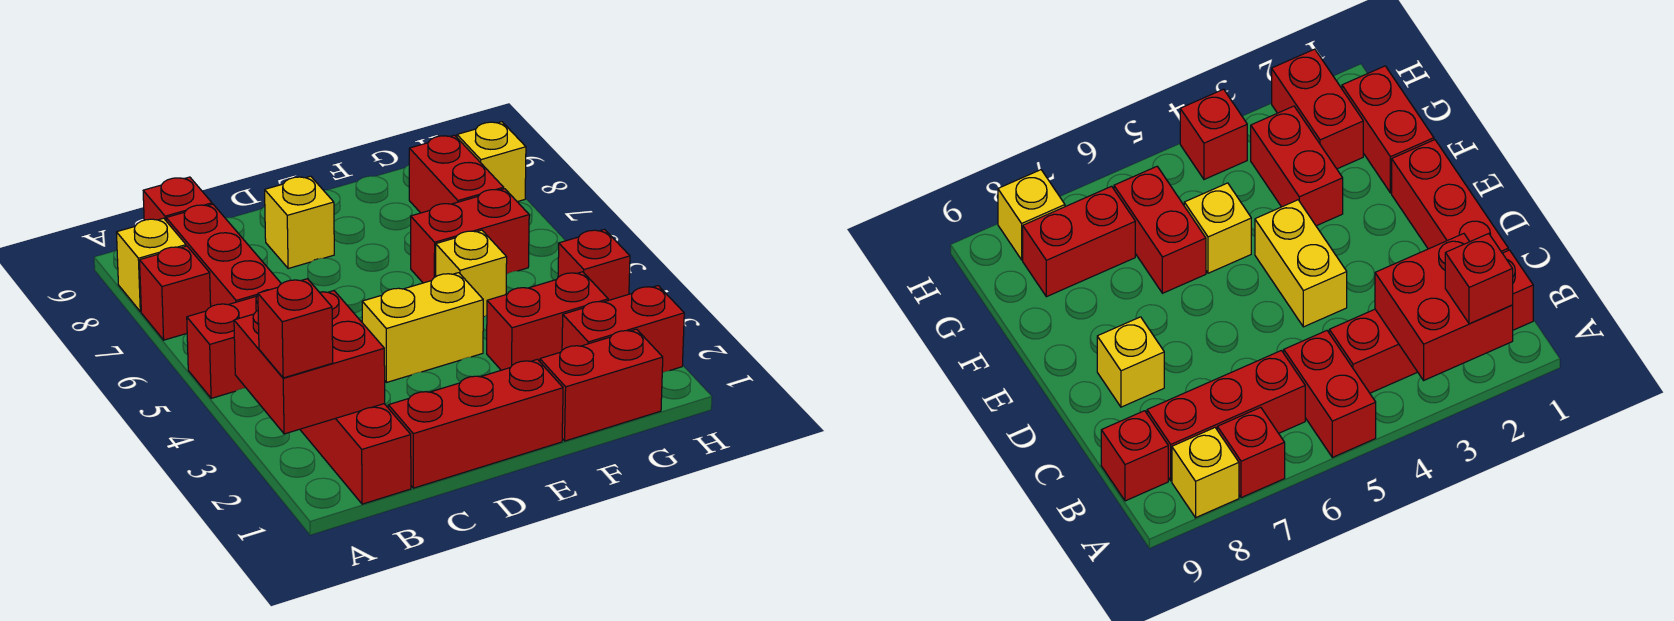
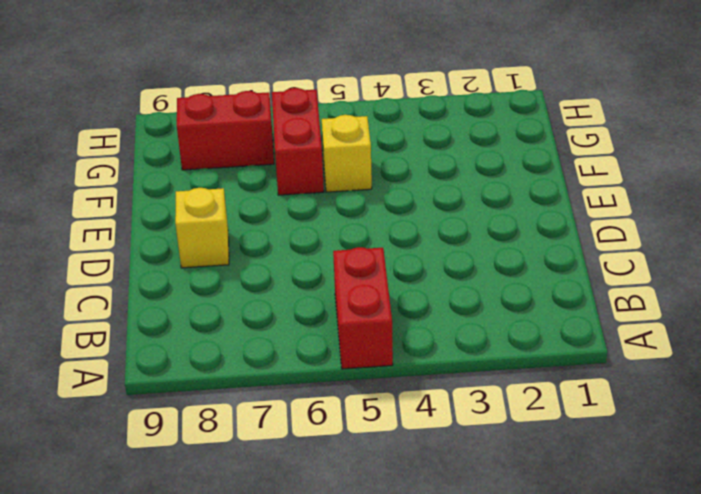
none -> red 1x1 brick [140,246,211,340]
none -> yellow 1x1 brick [116,218,186,312]
none -> red 1x4 brick [300,404,411,504]

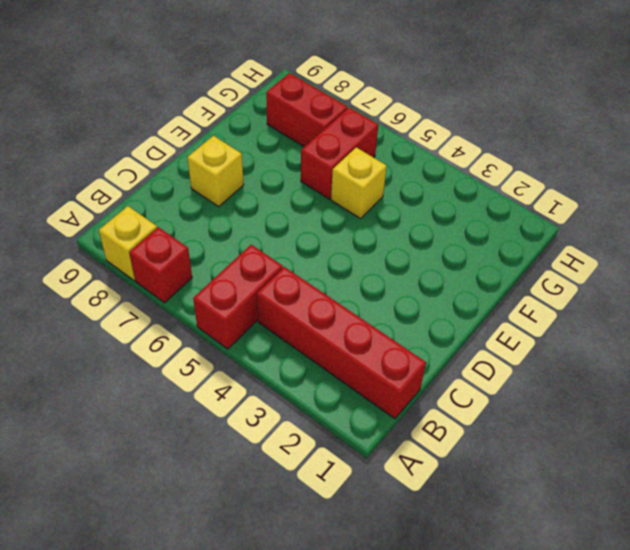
none -> red 1x3 brick [166,204,281,306]
none -> red 1x1 brick [143,177,212,220]
none -> red 1x3 brick [388,359,563,488]

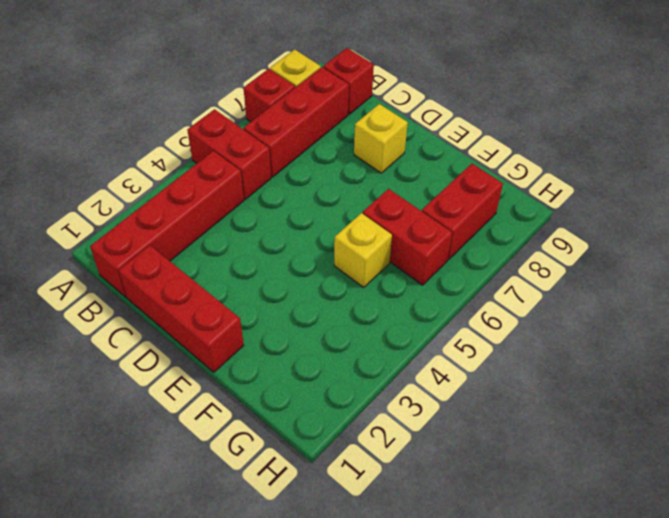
none -> yellow 1x2 brick [362,273,483,382]
none -> red 1x2 brick [540,329,663,441]
none -> red 1x2 brick [487,272,608,370]

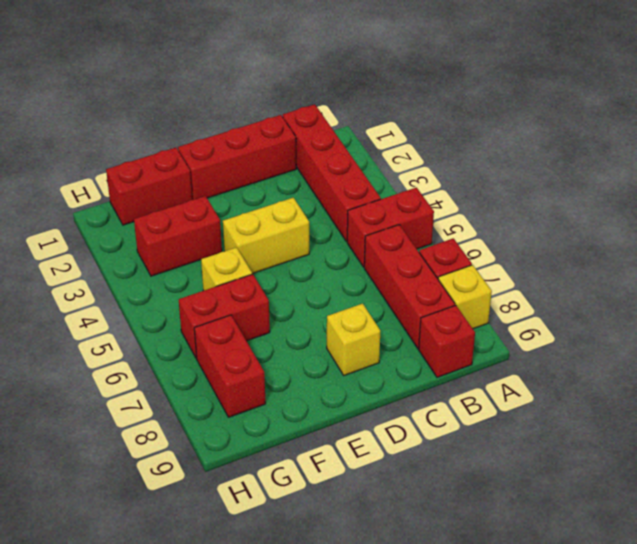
none -> red 1x2 brick [562,286,684,373]
none -> red 1x1 brick [558,229,630,300]
none -> yellow 1x1 brick [457,122,526,202]

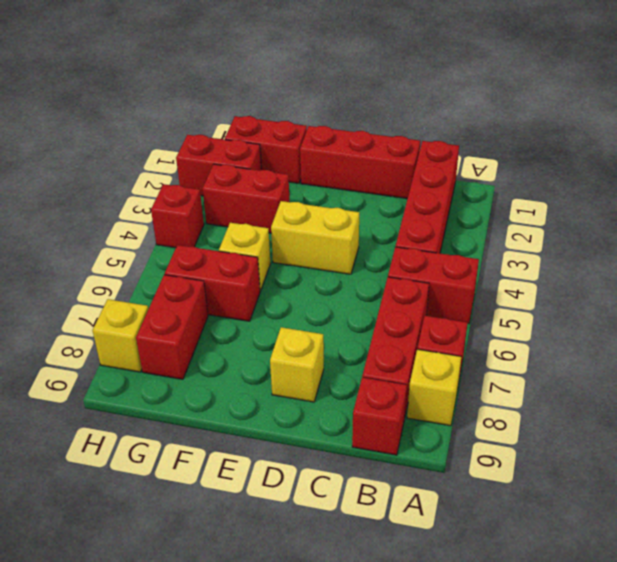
none -> red 2x2 brick [234,291,385,434]
none -> red 1x1 brick [258,279,333,378]

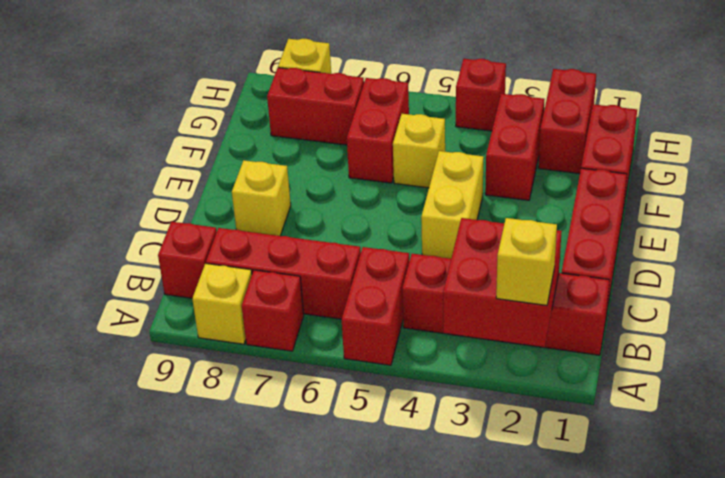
yellow 1x1 brick [496,218,557,305] -> red 1x1 brick [258,279,333,378]

